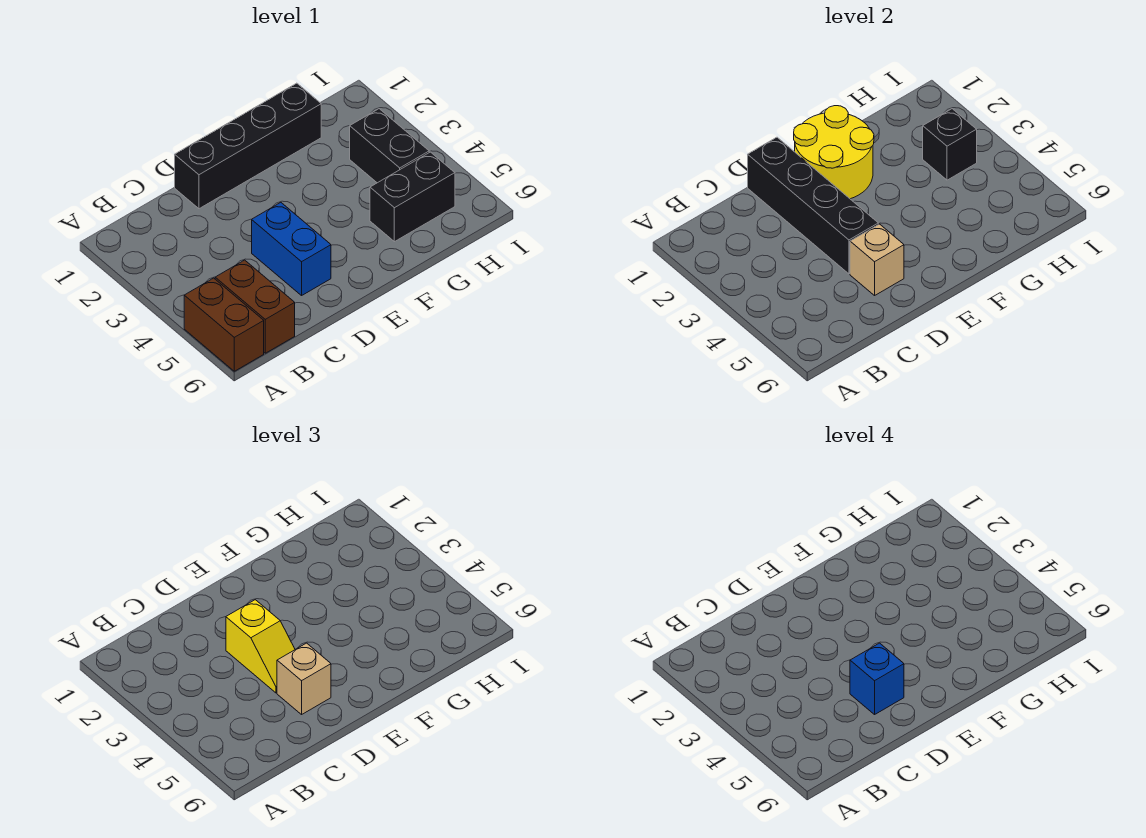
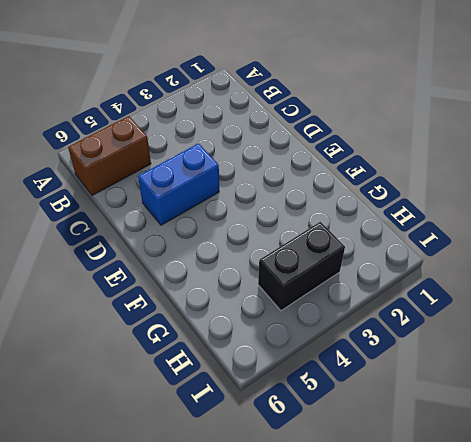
none -> brown 1x2 brick [184,278,264,371]
none -> black 1x4 brick [175,83,321,209]
none -> black 1x2 brick [370,152,455,242]

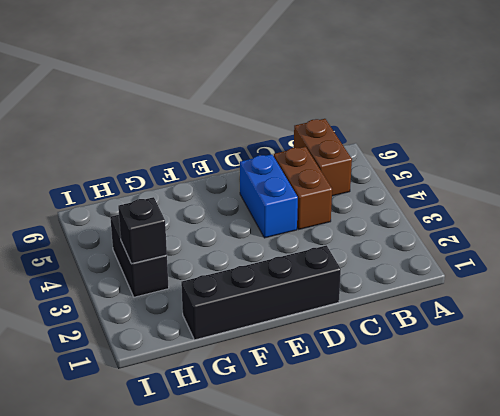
brown 1x2 brick [274,147,332,229] -> brown 1x2 brick moved to [184,278,264,371]
none -> black 1x2 brick [370,152,455,242]
none -> black 1x4 brick [748,137,878,274]
none -> tan 1x1 brick [850,224,904,295]

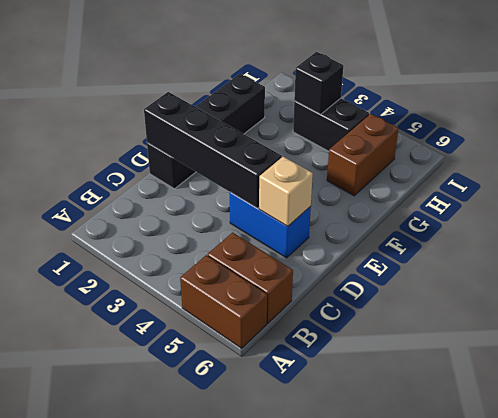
brown 1x2 brick [327,114,399,196] -> black 1x2 brick [370,152,455,242]
none -> yellow 2x2 round brick [794,106,874,199]
none -> yellow 1x2 slope [226,600,295,693]
none -> tan 1x1 brick [277,643,331,714]

